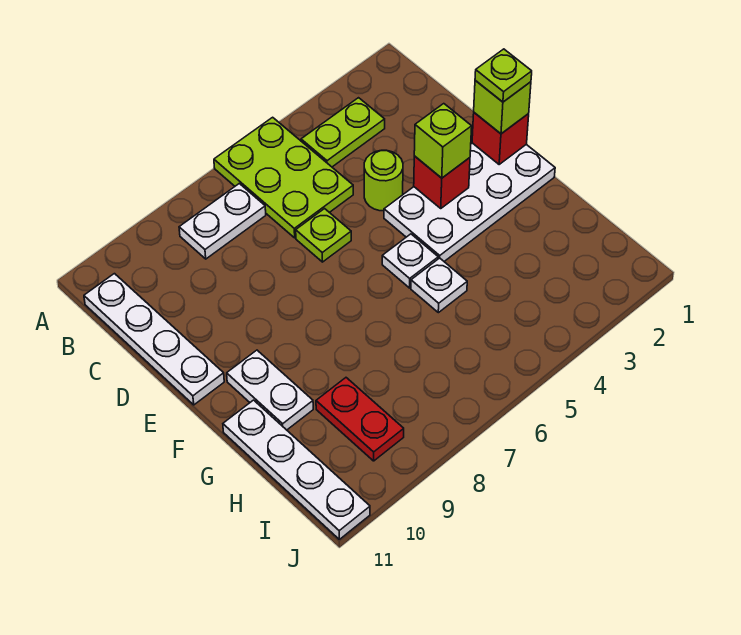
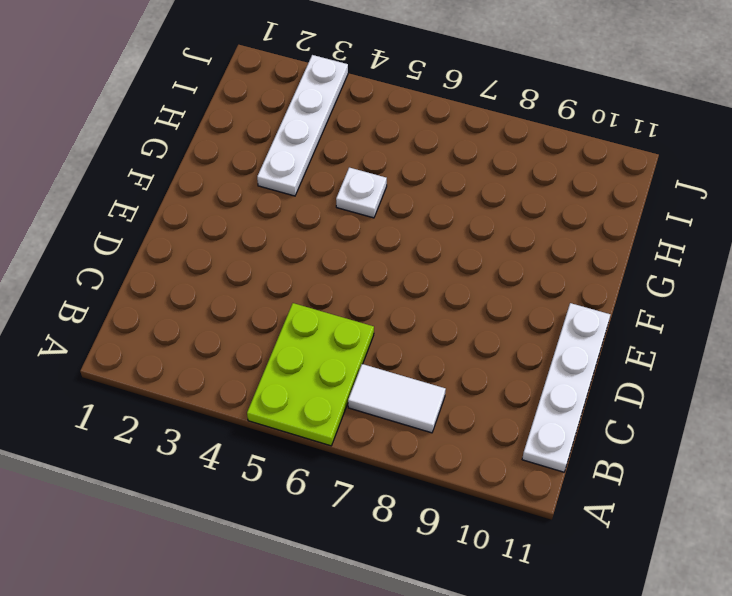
white 1x2 tile [348,364,446,433] -> white 1x2 plate [179,184,266,259]
white 1x4 plate [257,55,348,196] -> white 1x4 plate moved to [223,400,370,539]
none -> lime 1x2 plate [301,98,385,167]
none -> lime 1x1 round brick [364,150,403,211]
none -> lime 1x1 plate [296,209,351,262]

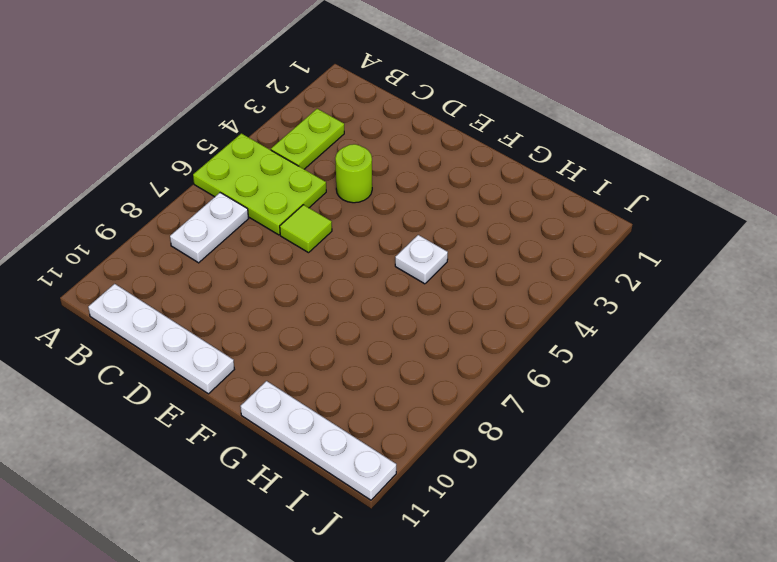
lime 1x1 tile [280,205,332,253] -> lime 1x1 plate [296,209,351,262]
none -> white 2x4 plate [384,143,555,261]
none -> white 1x1 plate [382,234,438,288]
none -> white 1x2 plate [227,350,313,430]

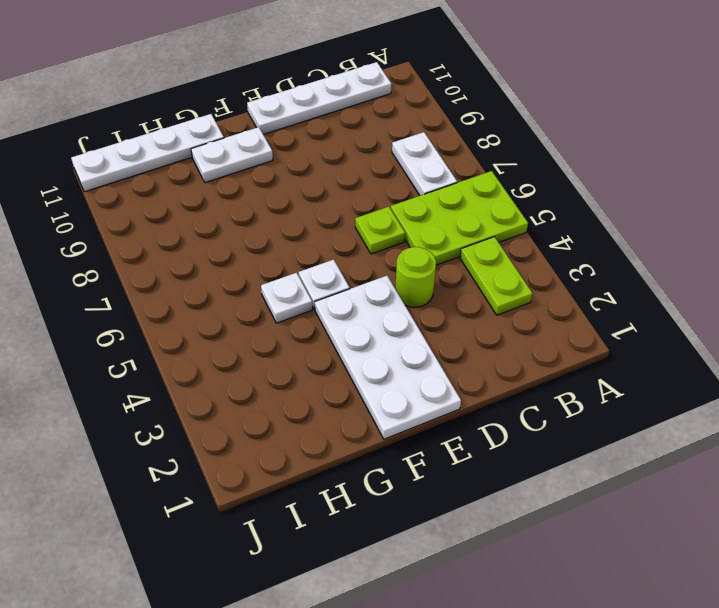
none -> red 1x2 plate [316,378,404,461]
none -> red 1x1 brick [472,113,529,164]
none -> red 1x1 brick [414,156,470,208]

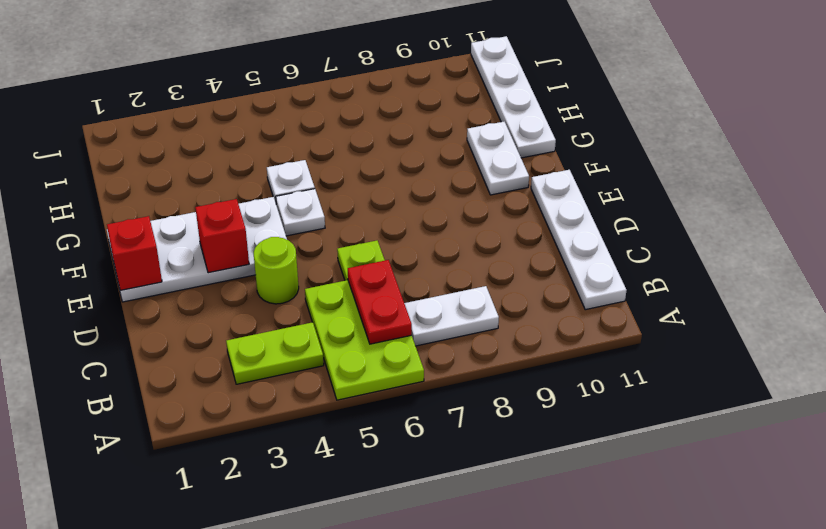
red 1x2 plate [348,260,412,344] -> red 1x2 plate moved to [316,378,404,461]
none -> lime 1x1 brick [474,81,531,134]
none -> lime 1x1 brick [414,104,472,178]
none -> lime 1x1 plate [475,49,532,102]

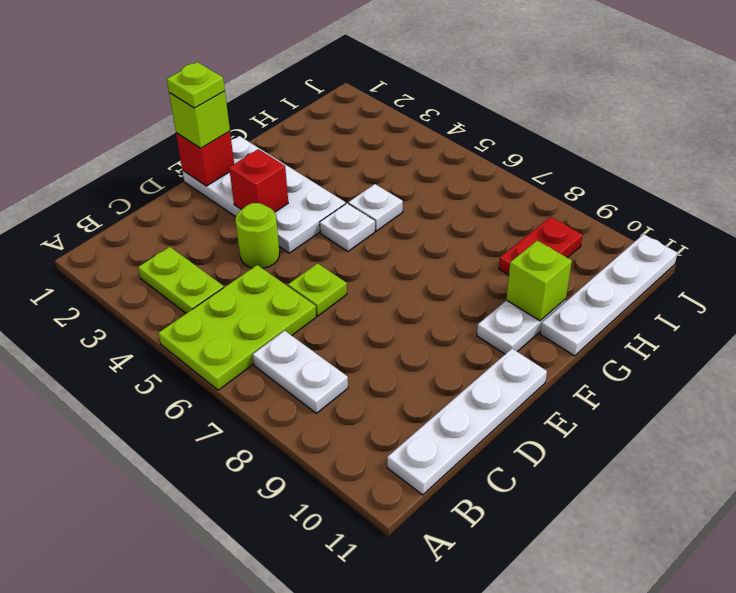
lime 1x1 brick [506,240,572,321] -> lime 1x1 brick moved to [414,104,472,178]

